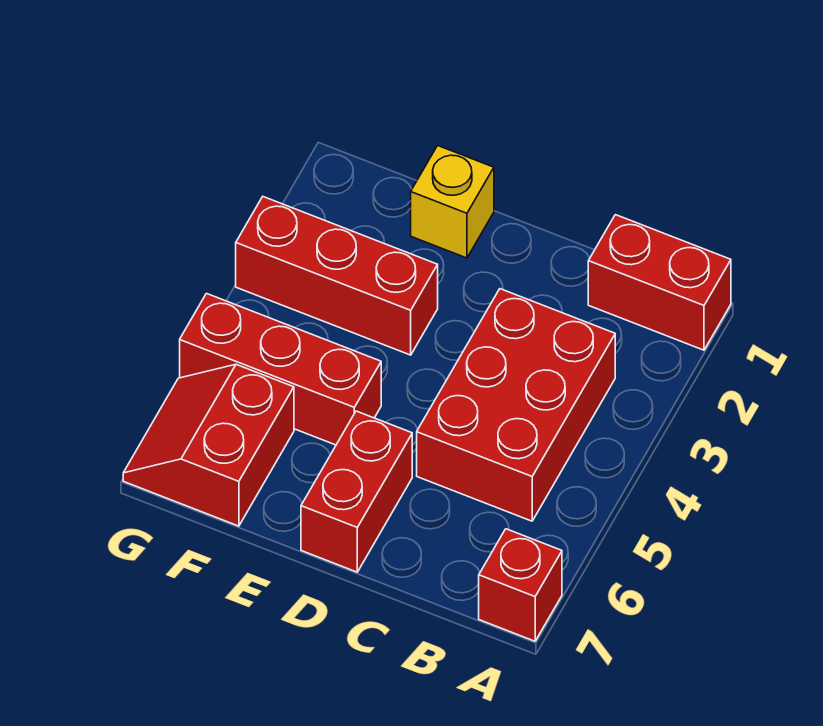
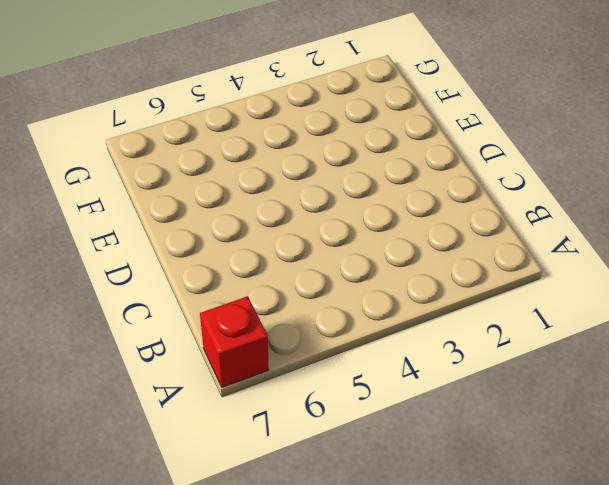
none -> red 1x2 brick [588,215,731,350]
none -> red 2x3 brick [417,289,615,521]

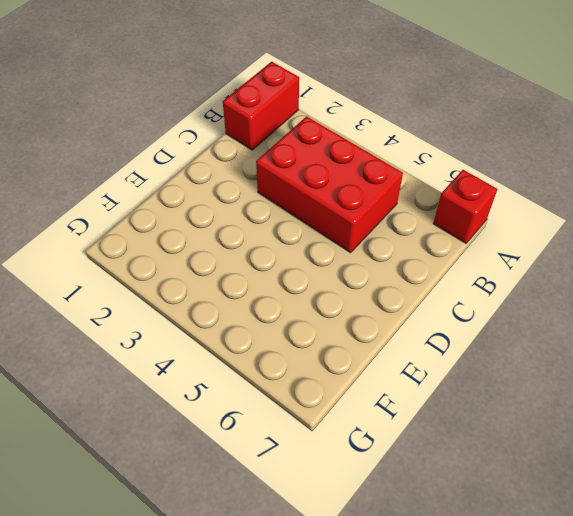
none -> red 1x2 brick [301,411,412,572]
none -> yellow 1x1 brick [411,146,494,258]

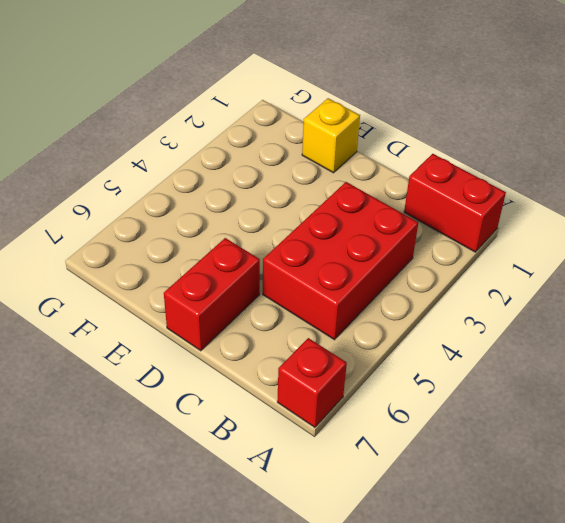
none -> red 1x3 brick [236,197,438,355]
none -> red 1x3 brick [180,294,381,445]

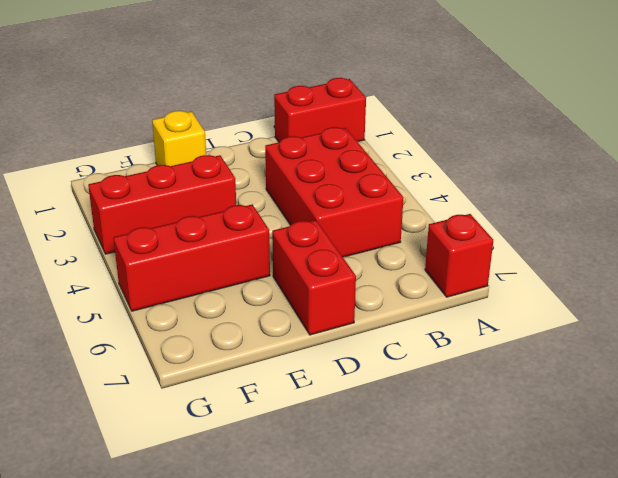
none -> red 2x2 slope [123,364,294,526]

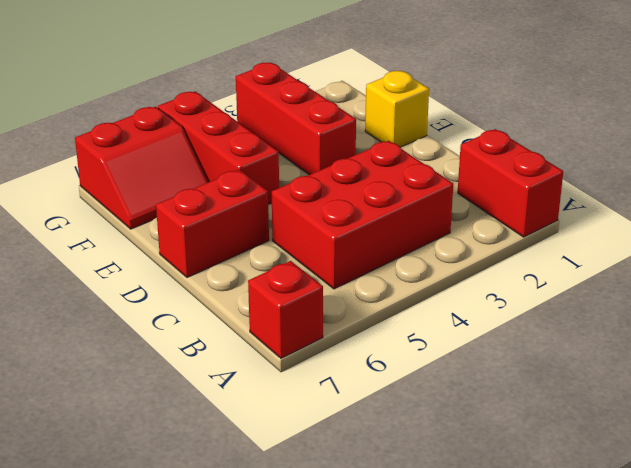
red 2x2 slope [75,107,209,229] -> red 2x2 slope turned to [123,364,294,526]

